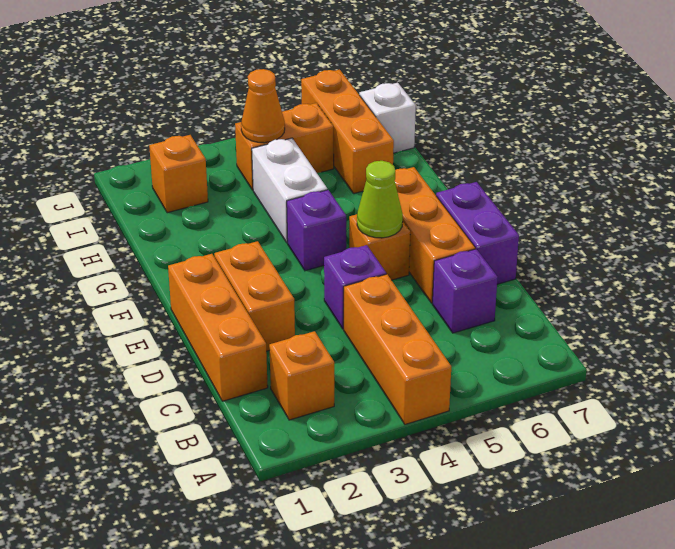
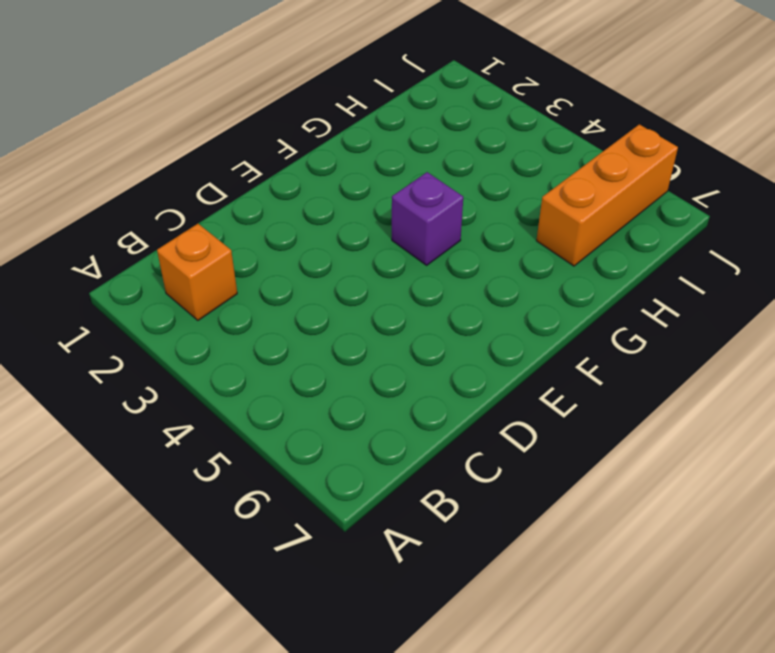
none -> orange 1x3 brick [344,274,451,424]
none -> orange 1x3 brick [168,254,268,401]
none -> purple 1x1 brick [432,249,498,333]

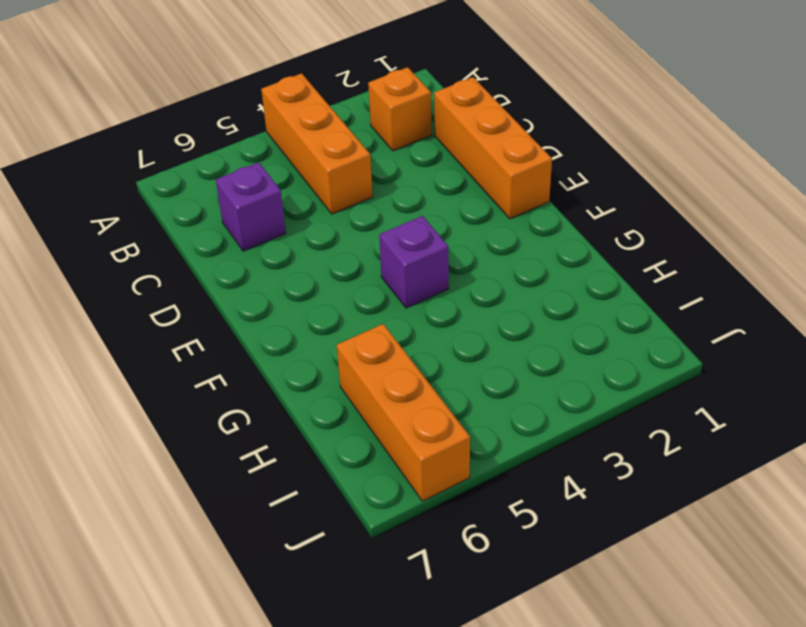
none -> orange 1x2 brick [214,241,295,351]
none -> purple 1x1 brick [324,245,386,329]
none -> orange 1x3 brick [395,167,475,303]

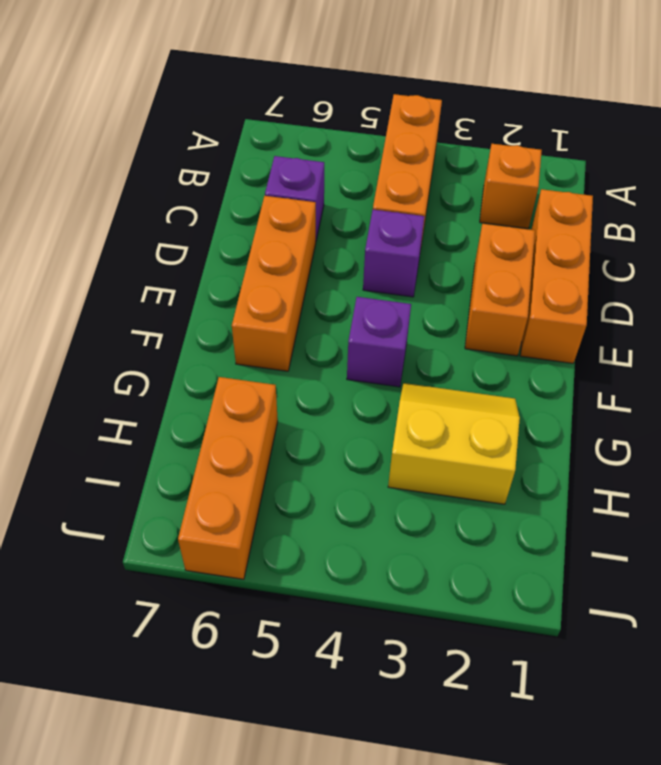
yellow 2x2 slope [388,383,520,504] -> none
none -> purple 1x2 brick [436,182,519,284]
none -> orange 1x1 brick [349,214,410,280]
none -> white 1x2 brick [252,138,327,243]

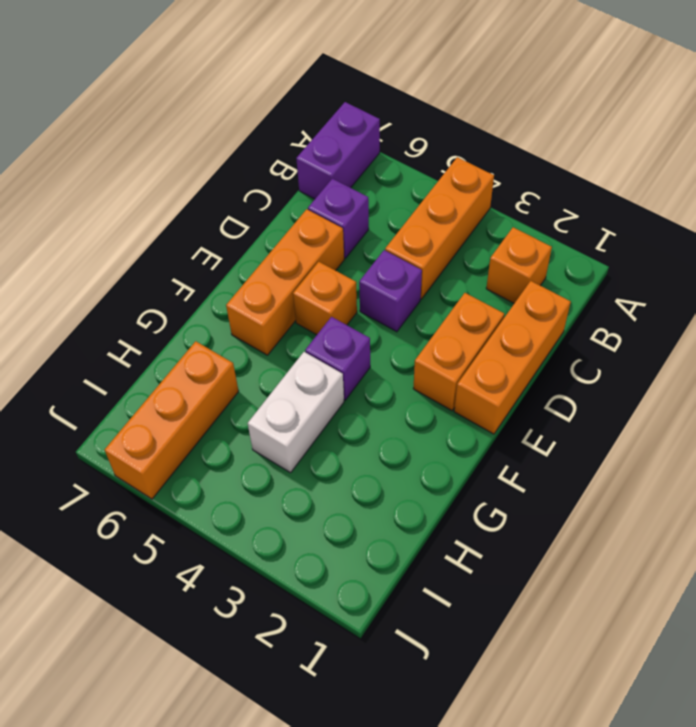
purple 1x2 brick [296,102,380,199] -> purple 1x2 brick moved to [436,182,519,284]
none -> orange 1x1 brick [149,135,208,213]
none -> orange 1x2 brick [235,103,334,190]
none -> white 1x1 brick [359,83,416,153]

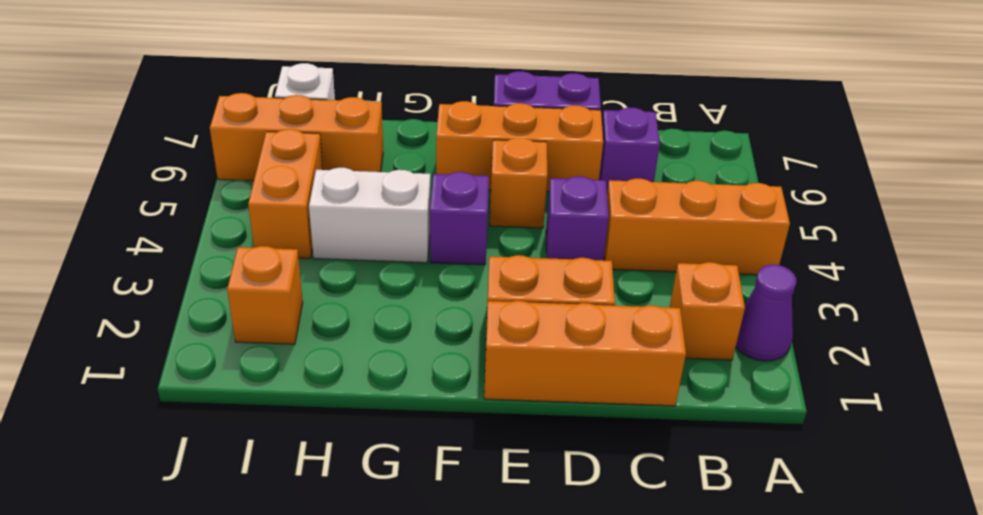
purple 1x1 cone [736,265,796,361] -> none
none -> lime 1x1 cone [357,161,403,238]
none -> orange 1x1 cone [241,69,285,143]

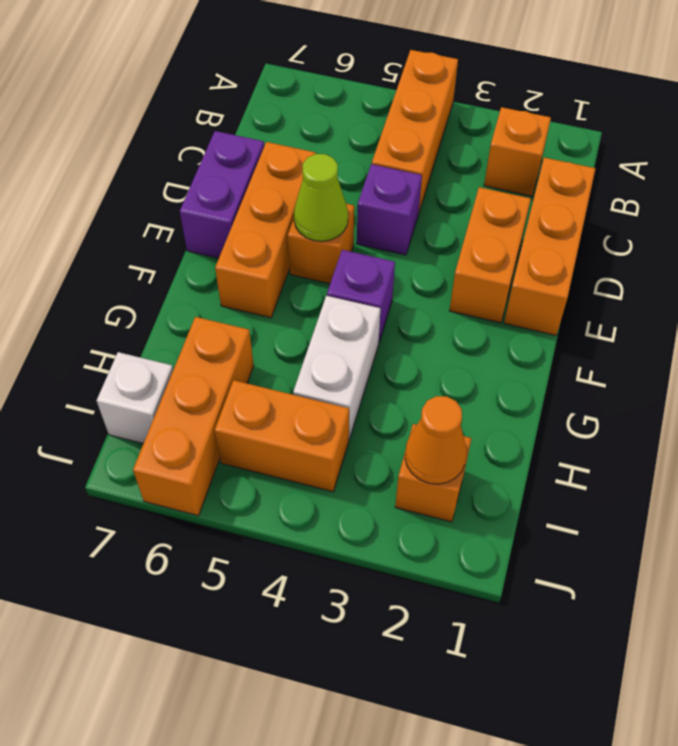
orange 1x1 cone [405,396,467,484] -> orange 1x1 cone moved to [241,69,285,143]
none -> purple 1x1 brick [432,249,498,333]

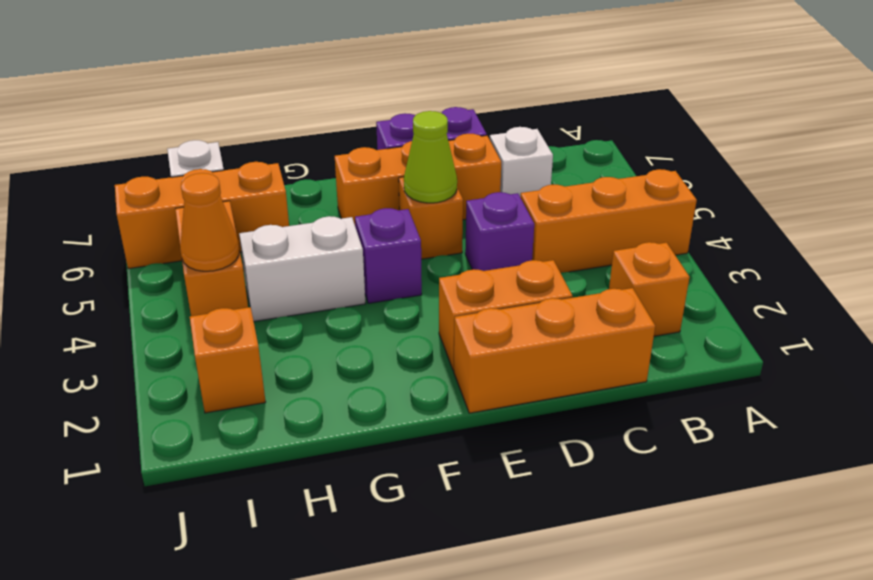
white 1x1 brick [490,127,553,197] -> purple 1x1 brick [432,249,498,333]

